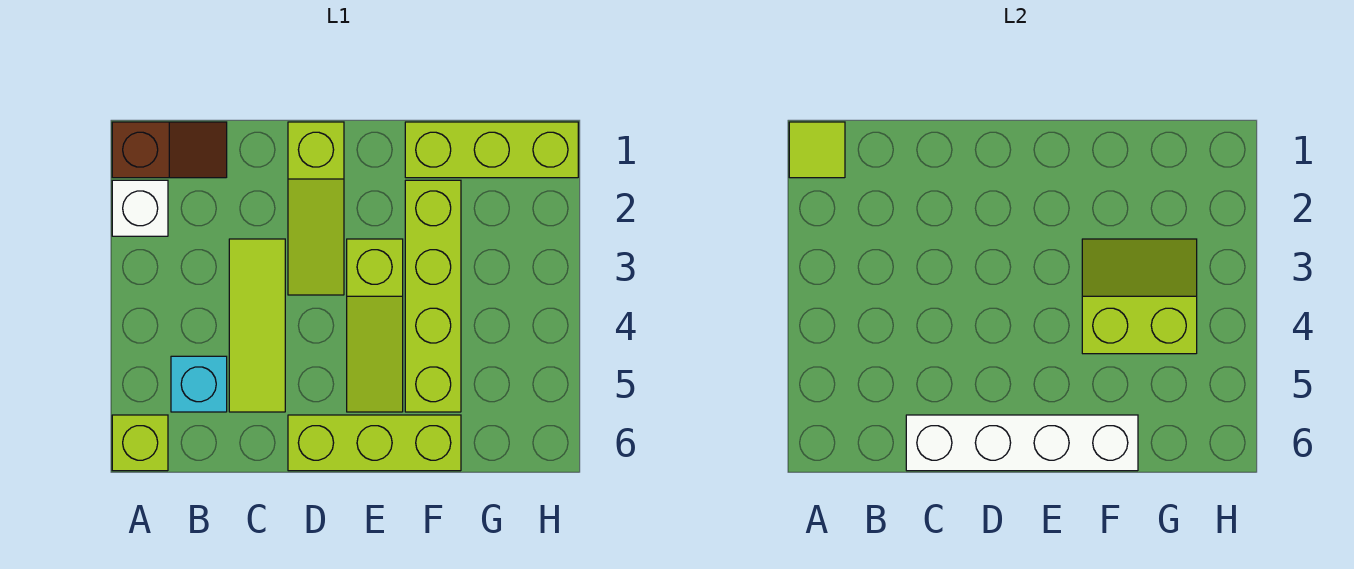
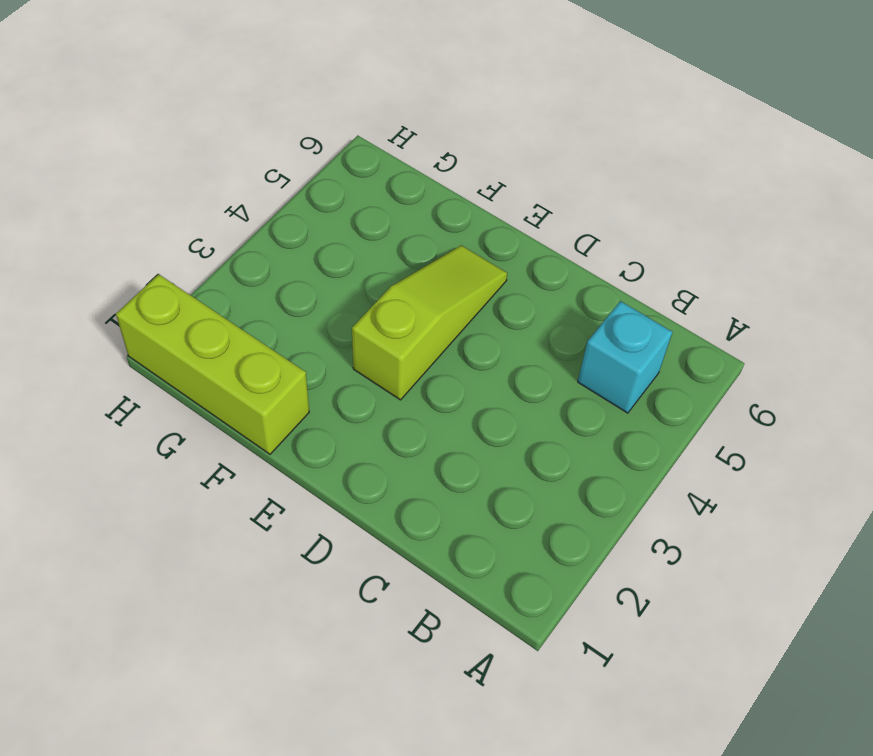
none -> brown 1x2 slope [112,122,227,178]
none -> white 1x1 brick [112,180,168,236]
none -> lime 1x1 brick [112,415,168,471]

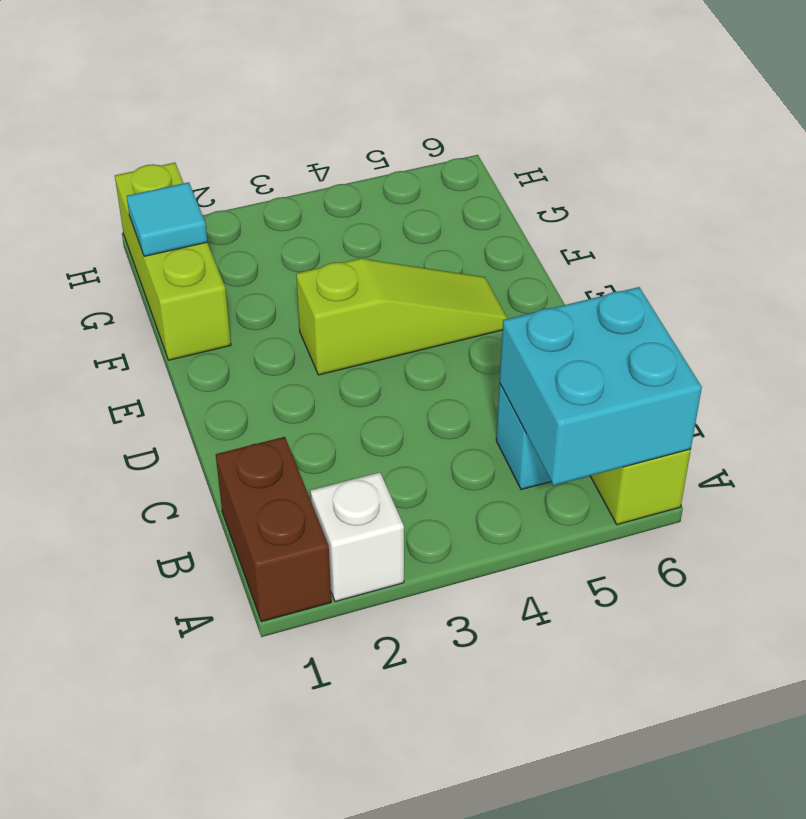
brown 1x2 brick [216,437,331,622] -> brown 1x2 slope [112,122,227,178]
cyan 2x2 brick [500,287,702,485] -> none
cyan 1x1 tile [127,182,207,256] -> none
none -> lime 1x3 tile [229,239,285,412]
none -> lime 1x3 slope [288,122,344,295]
none -> lime 1x3 brick [288,415,461,471]

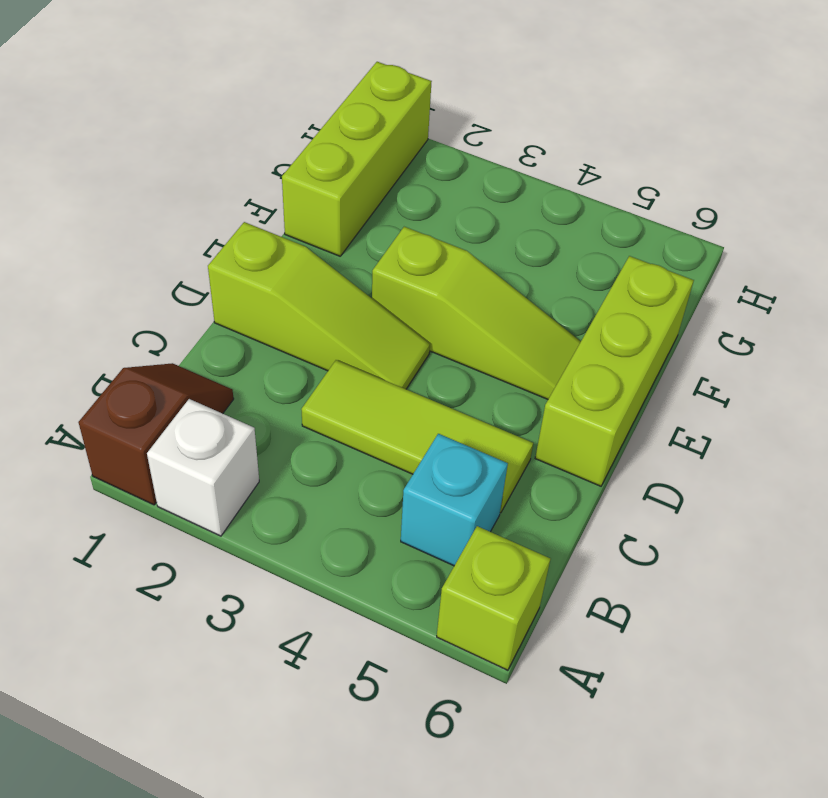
none -> lime 1x4 brick [405,180,461,412]
none -> lime 1x1 tile [789,122,845,178]
none -> white 1x4 brick [906,415,1138,471]

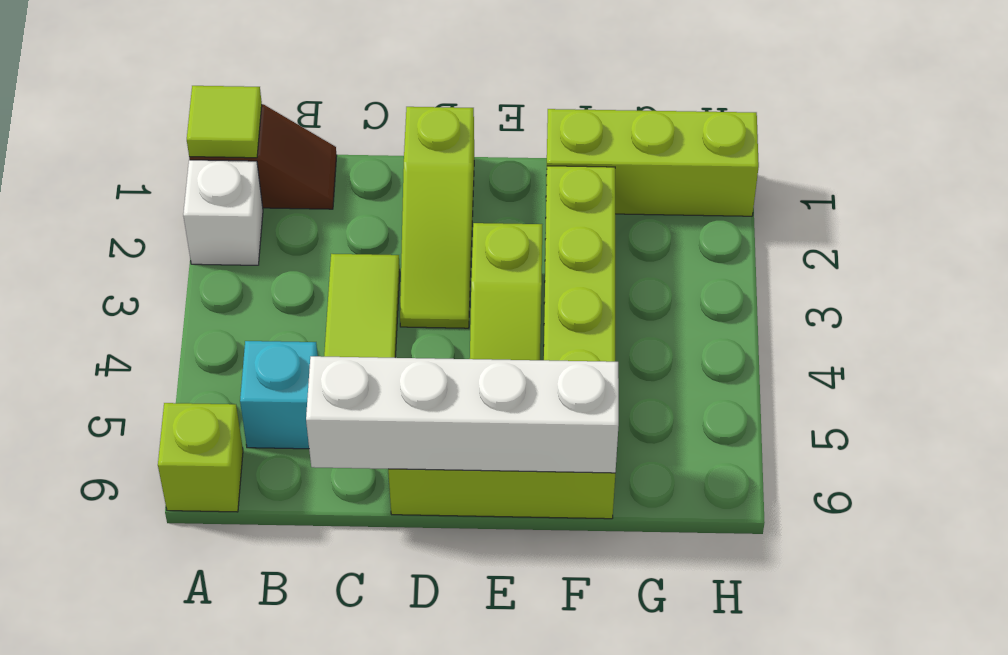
none -> lime 2x2 slope [1082,239,1197,354]

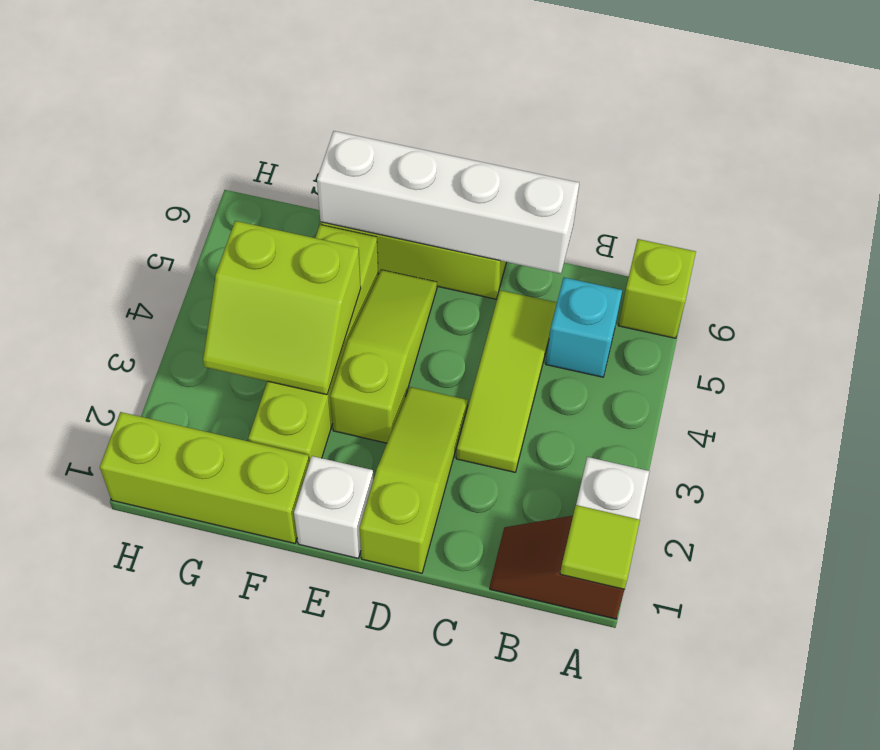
white 1x1 brick [294,456,374,558] -> none

